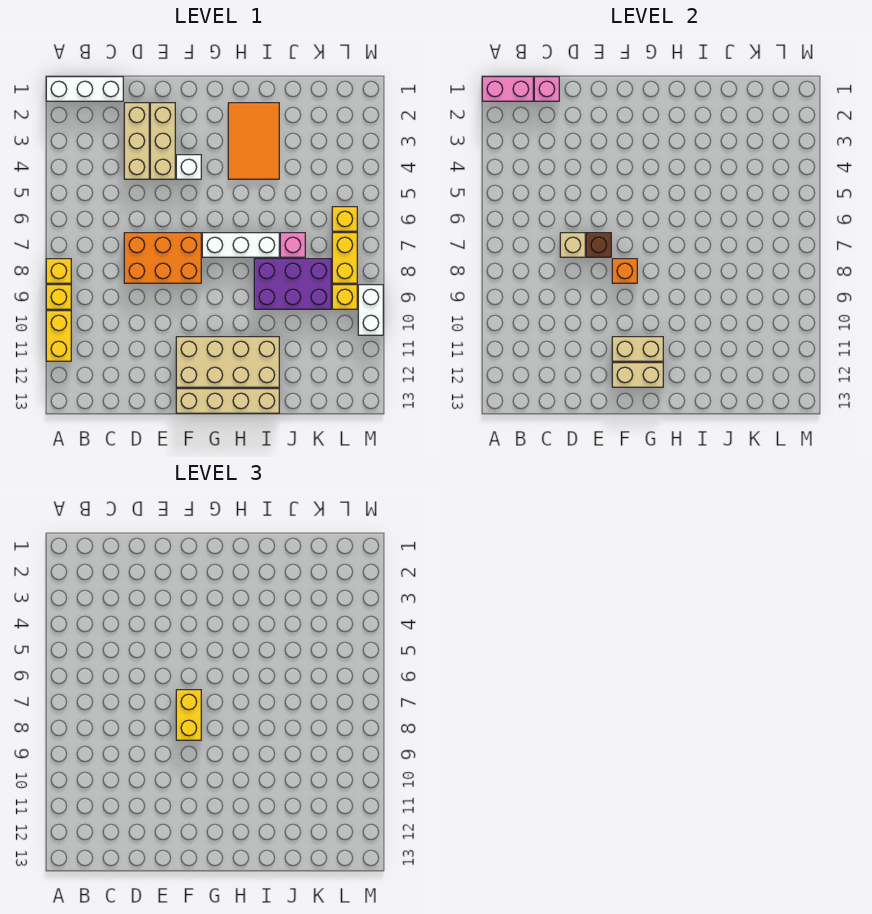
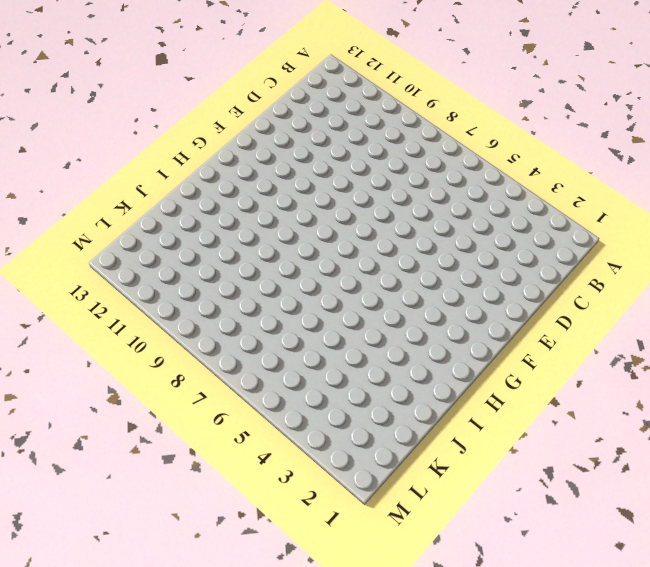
none -> white 1x3 brick [46,77,123,101]
none -> yellow 1x1 brick [46,259,71,283]
none -> yellow 1x1 brick [46,285,71,309]

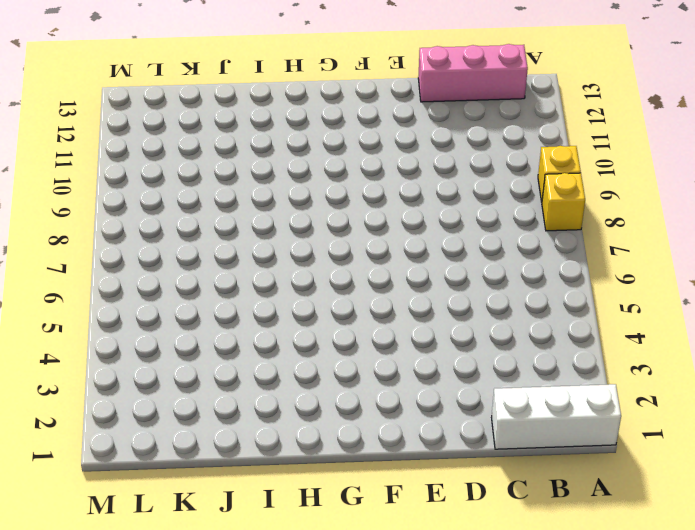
pink 1x3 brick [418,44,528,102] -> none
none -> yellow 1x2 brick [46,311,71,361]
none -> tan 1x3 brick [124,103,149,179]
none -> orange 2x3 brick [124,233,201,283]

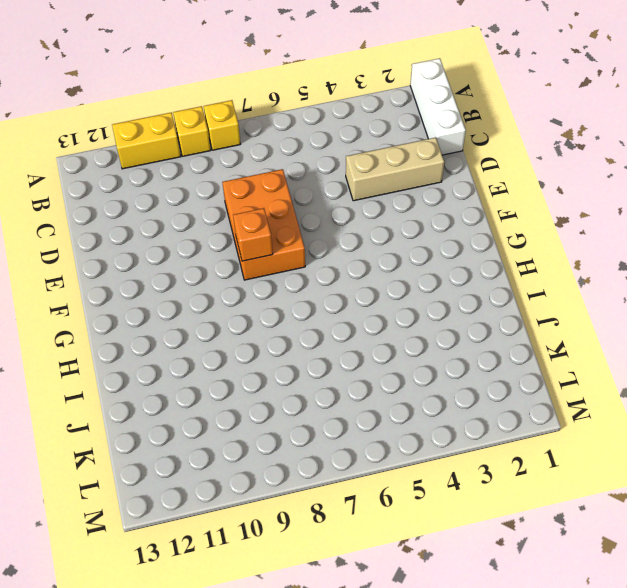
none -> tan 1x3 brick [150,103,175,179]
none -> white 1x1 brick [176,155,201,179]
none -> tan 2x4 brick [176,337,279,387]

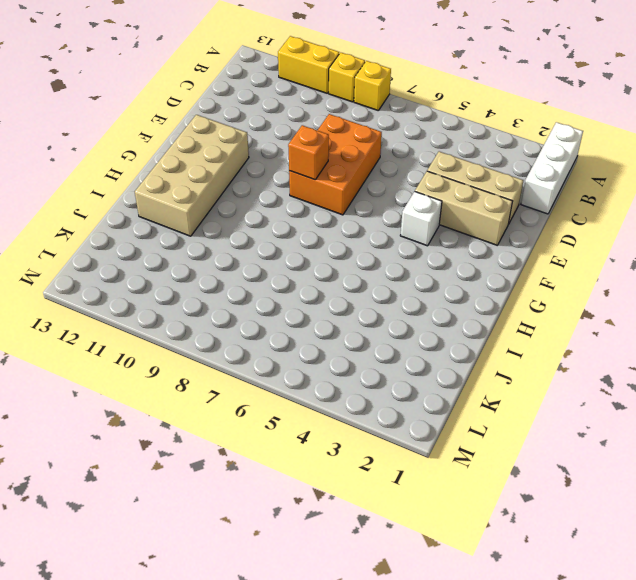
none -> tan 1x4 brick [176,389,279,413]
none -> white 1x3 brick [202,233,279,257]
none -> orange 2x3 tile [228,103,279,179]

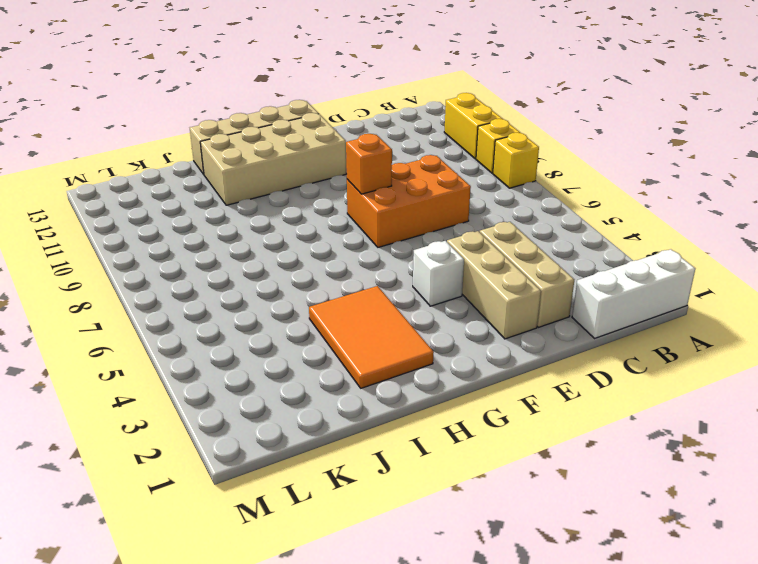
none -> white 1x3 brick [202,233,279,257]
none -> purple 2x3 brick [254,259,331,309]
none -> pink 1x1 brick [280,233,305,257]

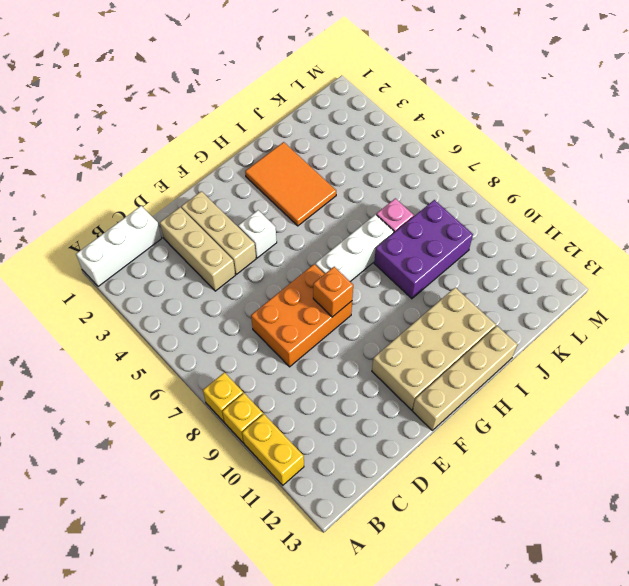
none -> yellow 1x1 brick [332,207,357,231]
none -> yellow 1x2 brick [332,233,357,283]
none -> yellow 1x1 brick [332,285,357,309]

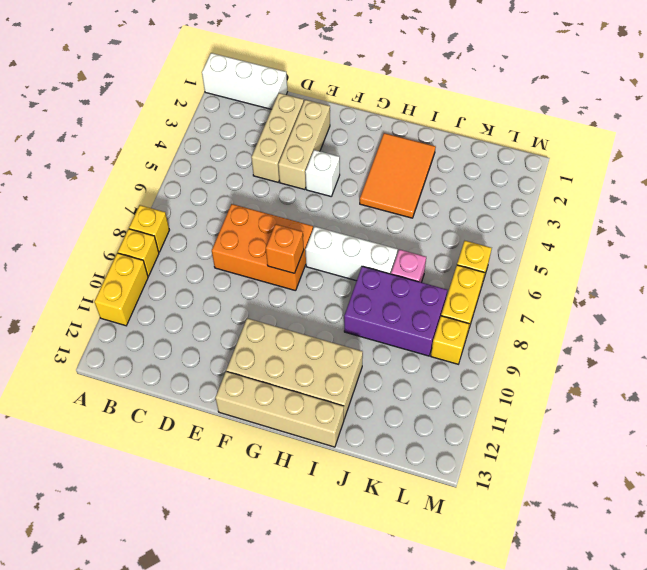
none -> white 1x2 brick [358,285,383,335]
none -> pink 1x2 brick [482,77,533,101]
none -> pink 1x1 brick [534,77,559,101]

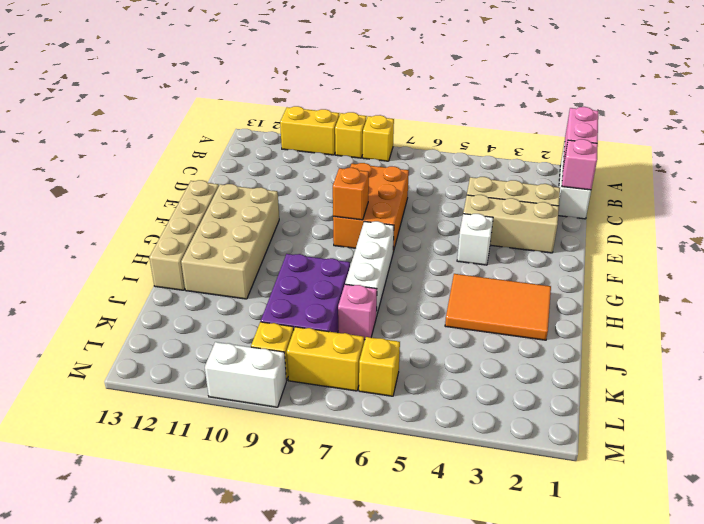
none -> tan 1x1 brick [560,233,585,257]
none -> brown 1x1 brick [586,233,611,257]
none -> tan 1x2 brick [612,337,663,361]

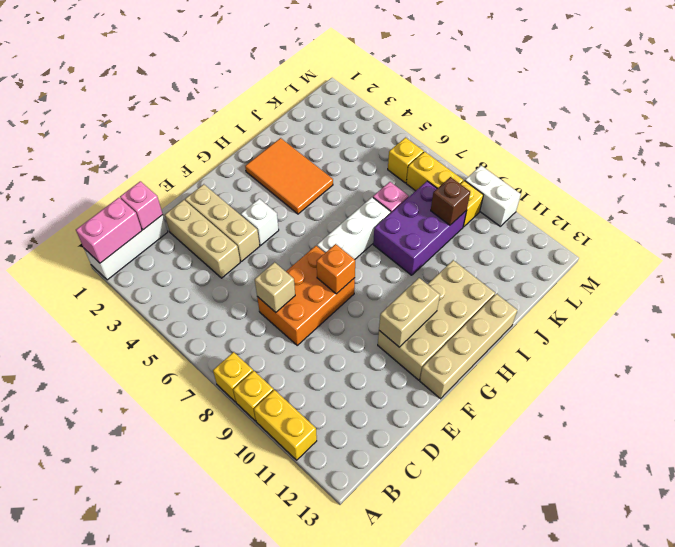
brown 1x1 brick [431,177,470,225] -> brown 1x1 brick moved to [586,233,611,257]
none -> tan 1x2 brick [612,363,663,387]
none -> yellow 1x2 brick [176,690,201,740]

